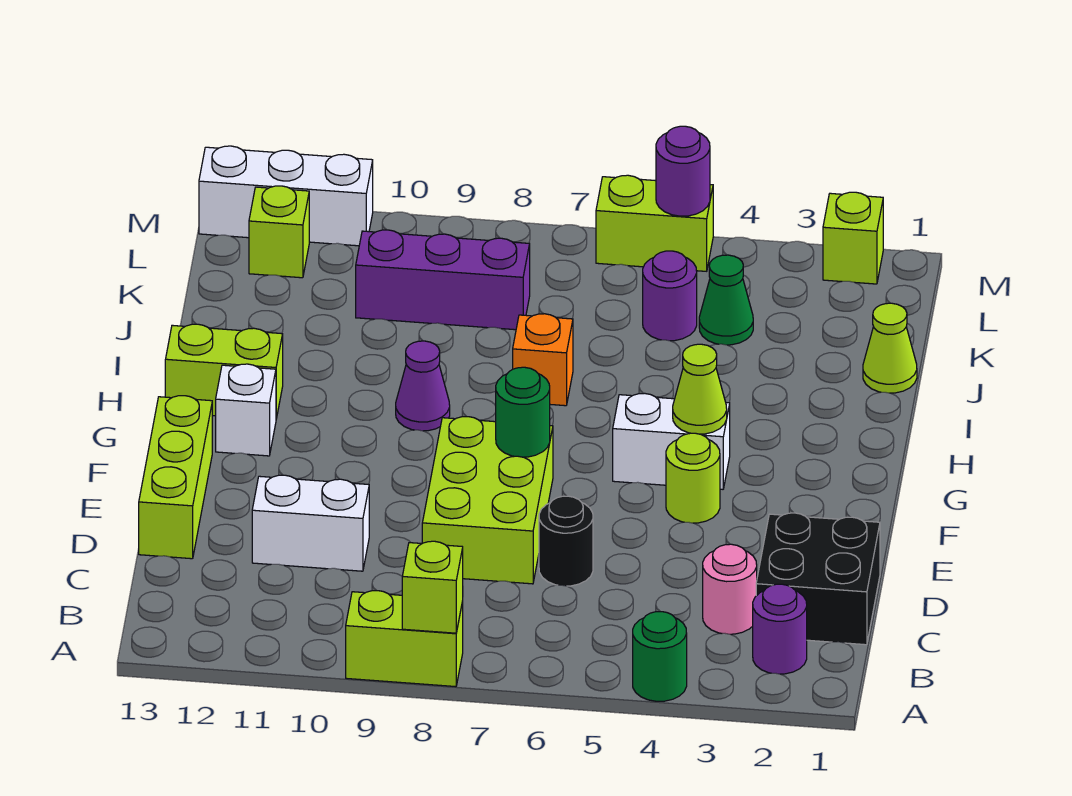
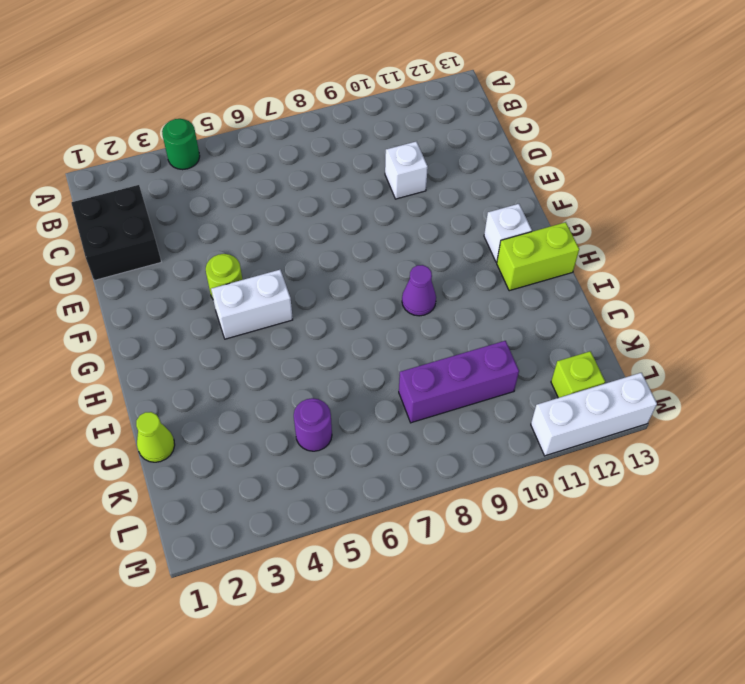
white 1x1 brick [385,141,428,199] -> white 1x2 brick [252,475,369,571]
none -> lime 1x2 brick [346,591,463,687]
none -> purple 1x1 round brick [753,584,807,674]
none -> pink 1x1 round brick [703,544,757,634]

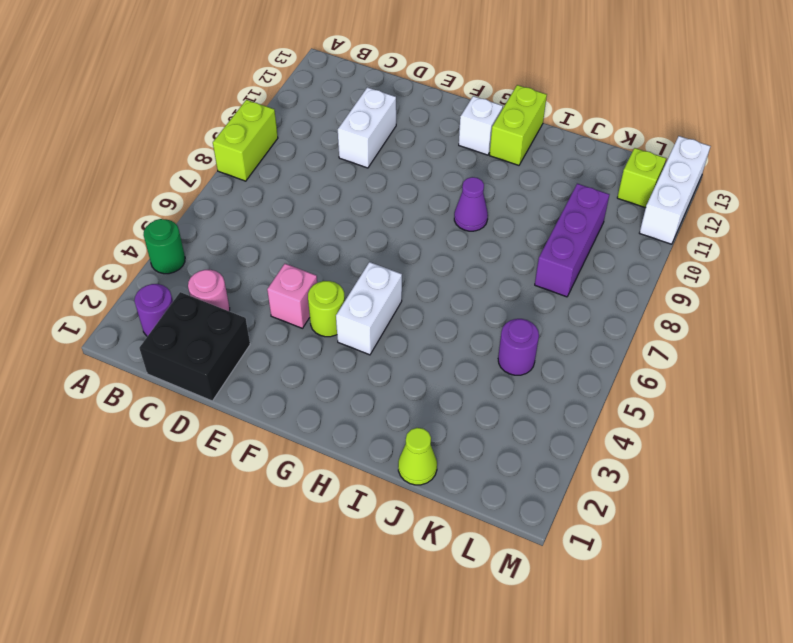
pink 1x1 brick [267,264,317,328] -> none
none -> black 1x1 round brick [539,496,593,586]
none -> lime 2x3 brick [422,417,553,584]
none -> lime 1x3 brick [139,396,212,559]

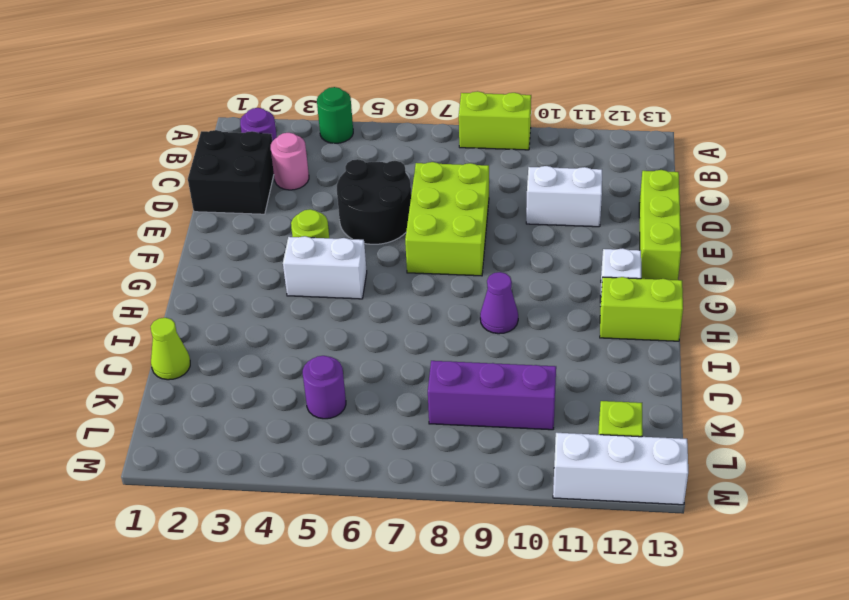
black 2x2 round brick [337,159,411,244] -> black 1x1 round brick [539,496,593,586]
none -> orange 1x1 brick [513,314,573,406]
none -> green 1x1 cone [699,255,753,345]
none -> lime 1x1 brick [823,192,883,284]

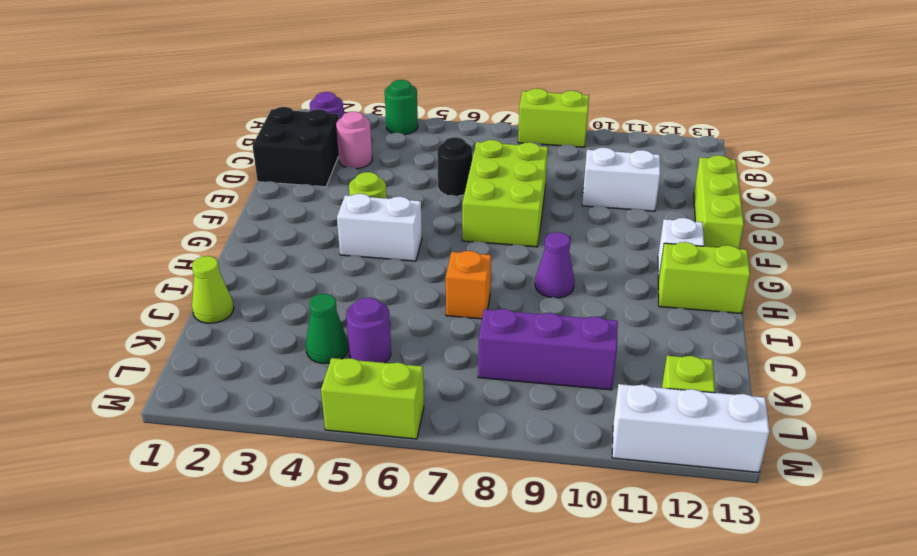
none -> lime 1x1 brick [823,192,883,284]
none -> lime 1x1 brick [402,541,463,633]
none -> green 1x1 round brick [496,367,550,457]

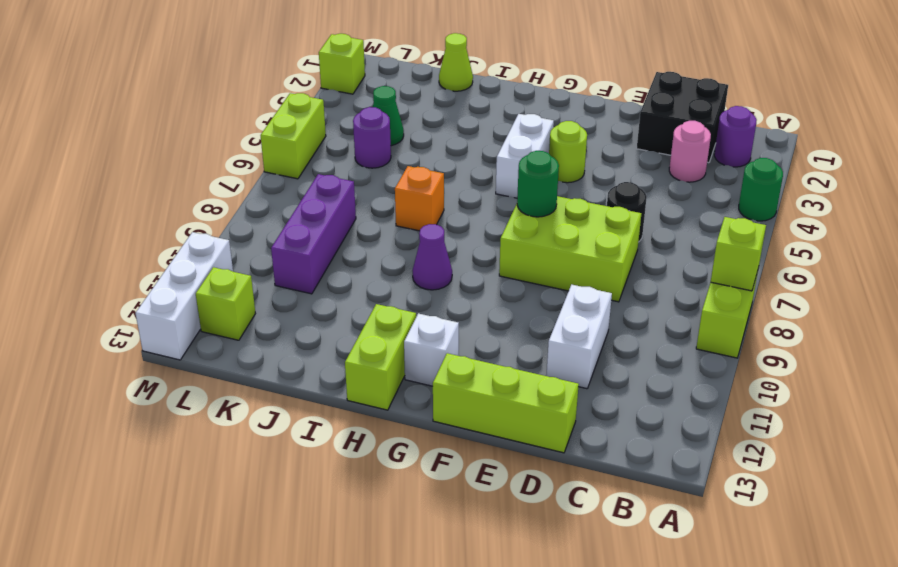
none -> lime 1x1 cone [673,344,727,434]
none -> purple 1x1 round brick [656,126,710,216]

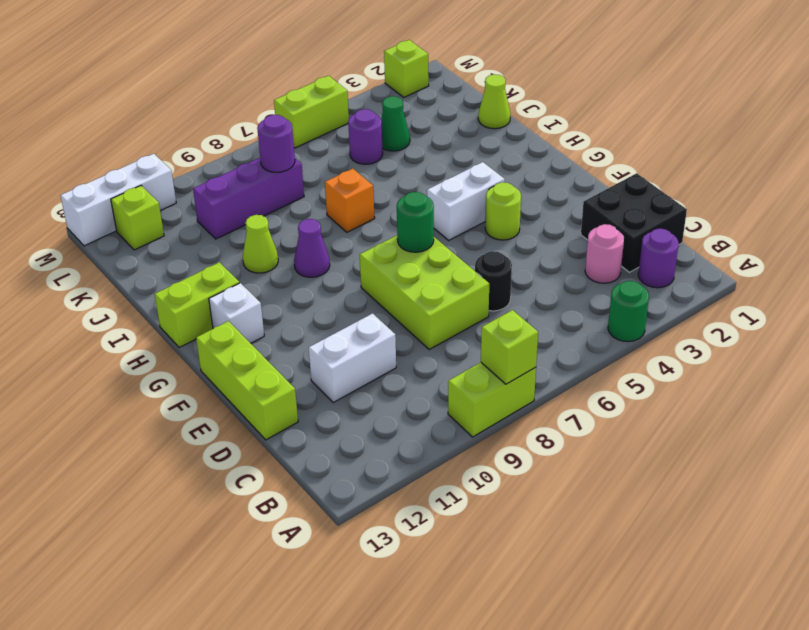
lime 1x1 cone [243,215,278,273] -> lime 1x1 cone moved to [673,344,727,434]
purple 1x1 round brick [257,115,295,172] -> purple 1x1 round brick moved to [656,126,710,216]

